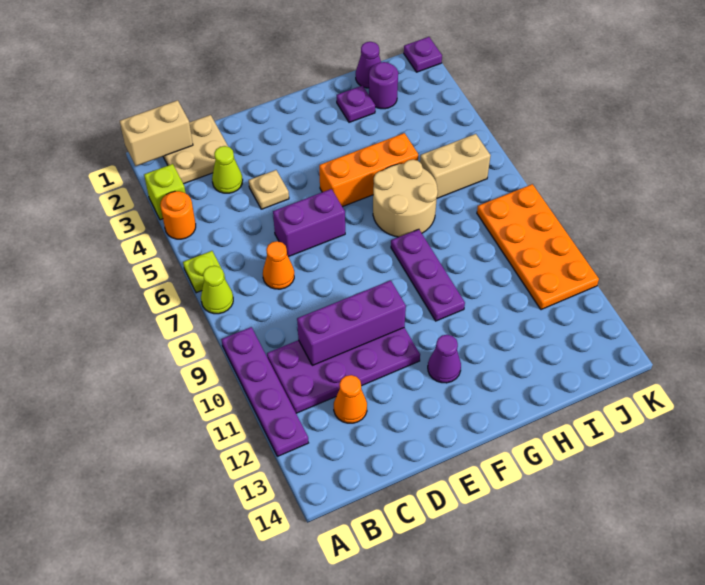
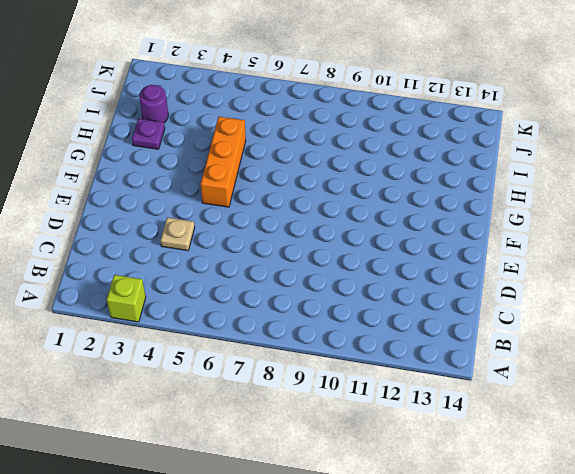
none -> orange 1x1 round brick [160,191,196,239]
none -> lime 1x1 plate [183,251,225,293]
none -> lime 1x1 cone [201,266,233,314]

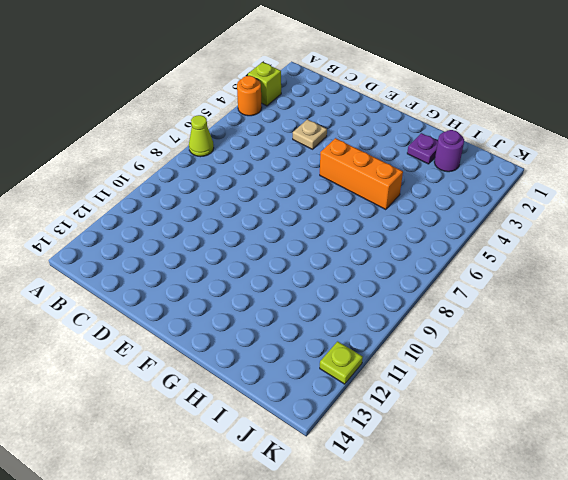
lime 1x1 plate [320,341,363,384] -> lime 1x1 plate moved to [183,251,225,293]
none -> purple 1x4 plate [221,327,308,456]
none -> tan 2x2 plate [163,115,228,184]
none -> purple 2x4 plate [267,328,420,413]

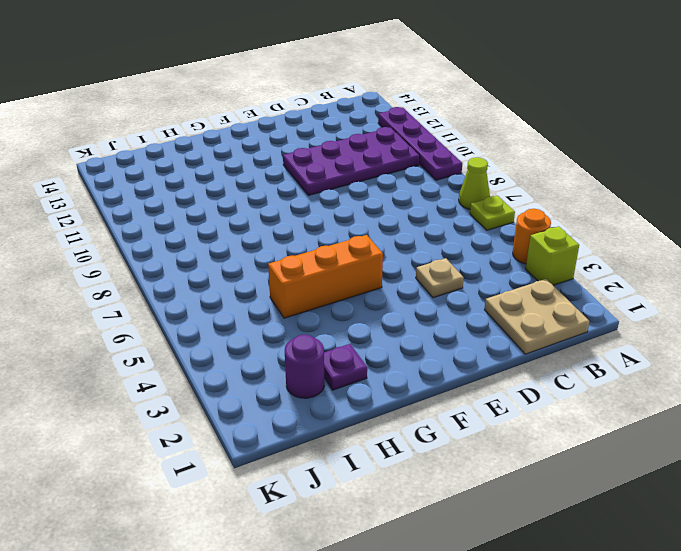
none -> lime 1x1 cone [212,146,243,193]
none -> orange 1x1 cone [263,241,294,289]
none -> orange 1x1 cone [334,375,367,423]

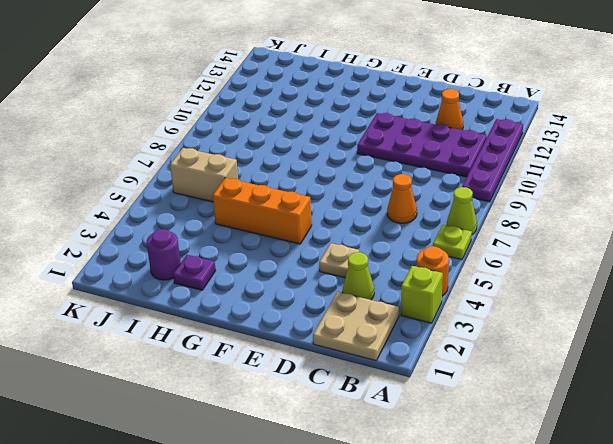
none -> purple 1x2 brick [273,189,345,257]
none -> purple 1x1 cone [428,335,461,383]
none -> tan 2x2 round brick [373,160,438,237]

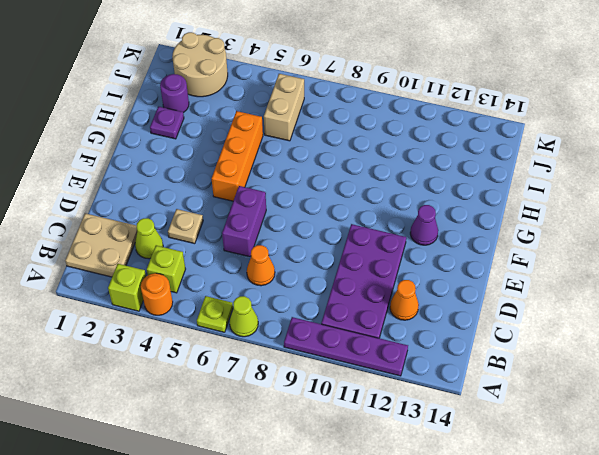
lime 1x1 brick [147,245,185,293] -> none
tan 2x2 round brick [172,32,228,97] -> tan 2x2 round brick moved to [373,160,438,237]
none -> purple 1x3 plate [391,229,465,321]
none -> purple 1x1 cone [356,42,381,88]
none -> orange 2x4 plate [477,184,599,310]

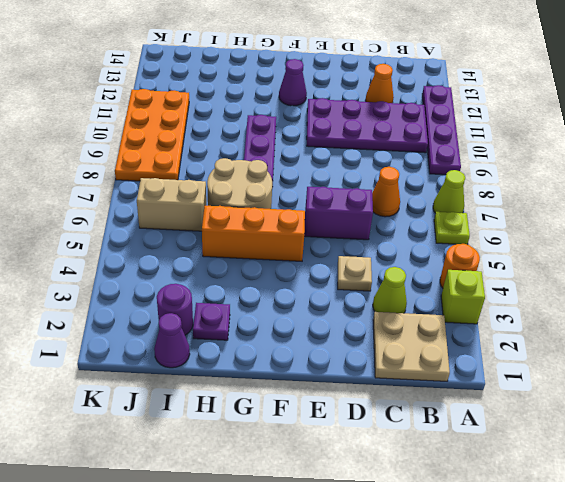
none -> purple 1x1 plate [404,37,442,72]
none -> tan 1x2 brick [120,100,193,166]
none -> purple 1x3 brick [297,280,406,365]

